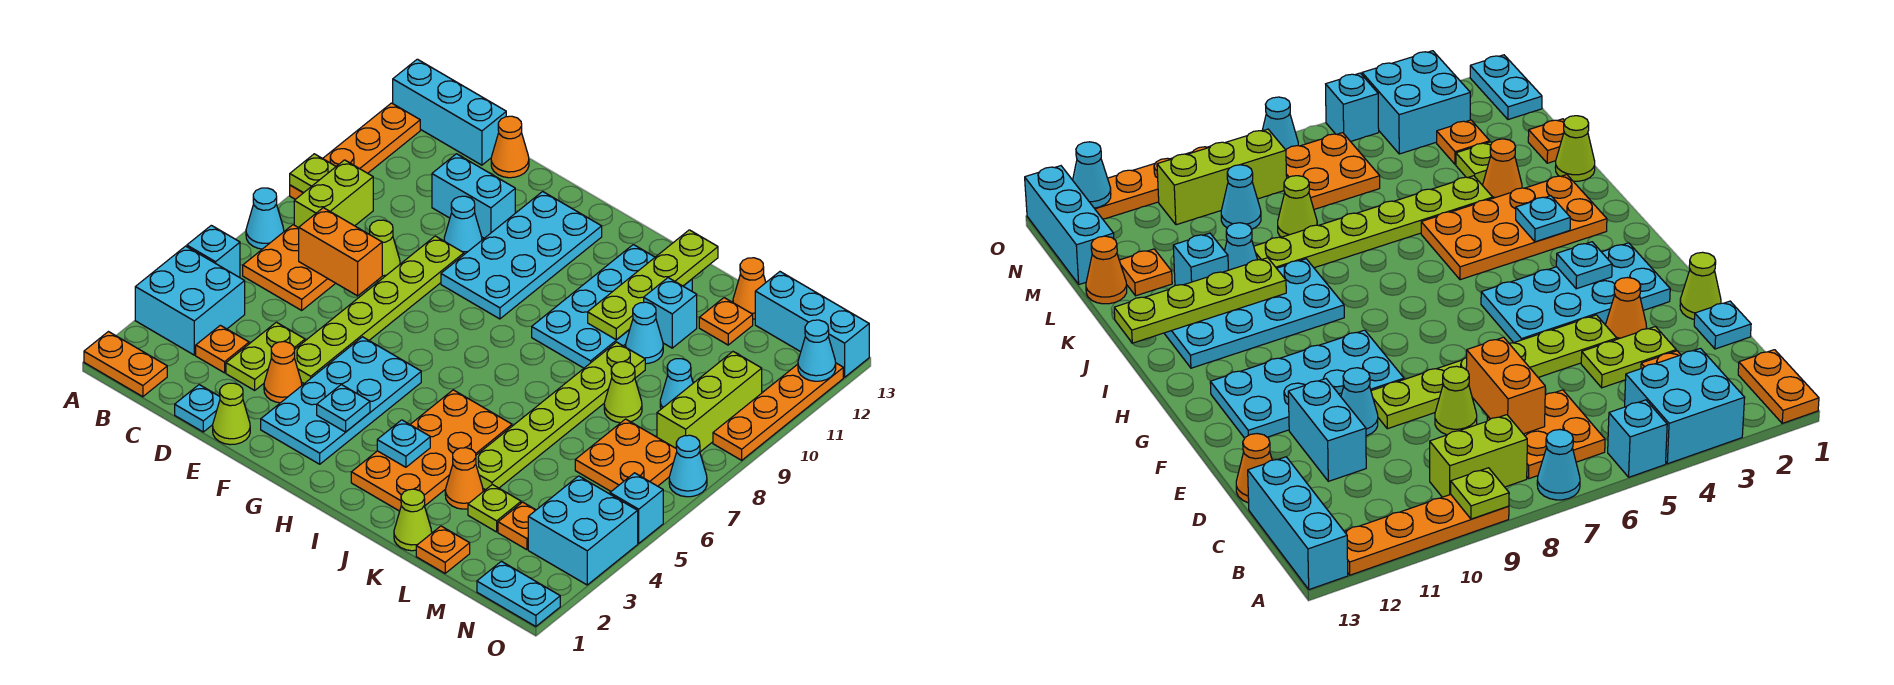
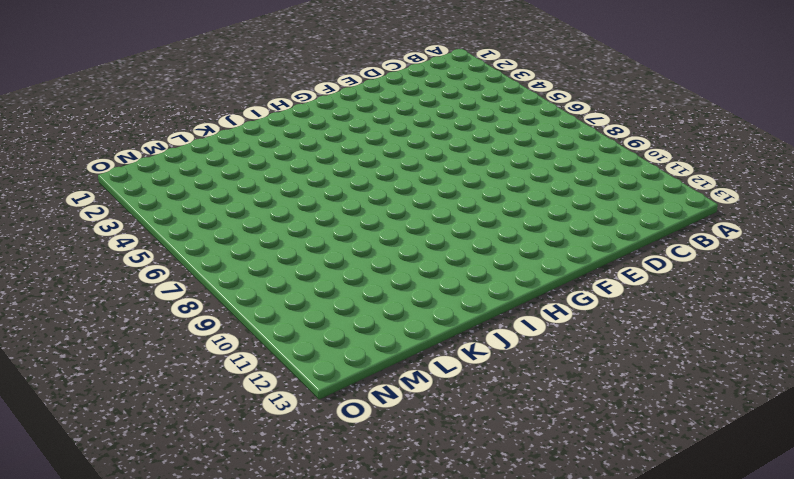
none -> orange 1x2 plate [84,332,167,397]
none -> cyan 2x2 brick [135,246,245,355]
none -> cyan 1x1 brick [187,225,240,277]
none -> cyan 1x1 cone [246,188,284,249]

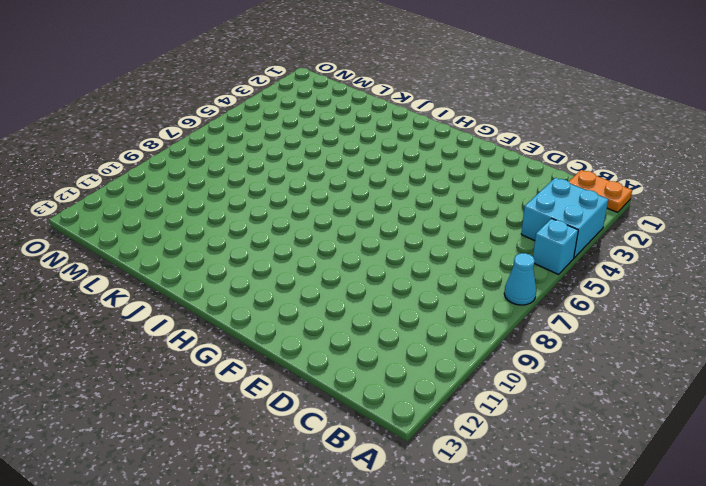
none -> orange 1x4 plate [290,103,420,199]
none -> cyan 1x3 brick [393,59,506,165]
none -> orange 2x2 plate [243,225,336,310]
none -> lime 1x2 brick [294,160,373,228]

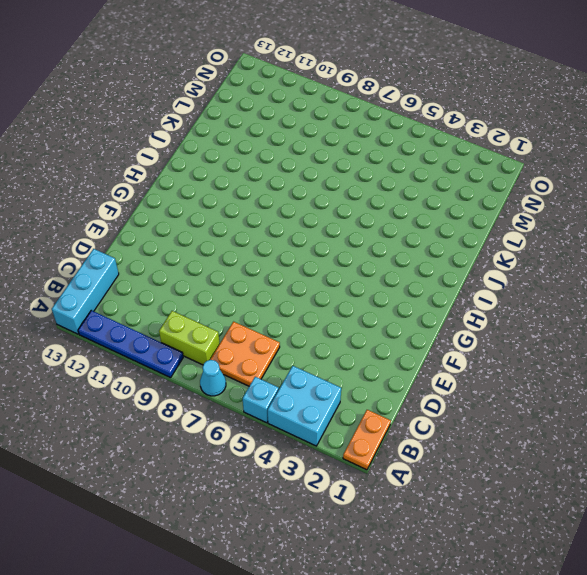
blue 1x4 plate [78,310,183,378] -> orange 1x4 plate [290,103,420,199]
none -> orange 1x1 plate [196,325,249,373]
none -> cyan 1x1 plate [175,385,220,432]
none -> lime 1x2 plate [226,322,305,390]
none -> lime 1x1 cone [370,220,400,281]

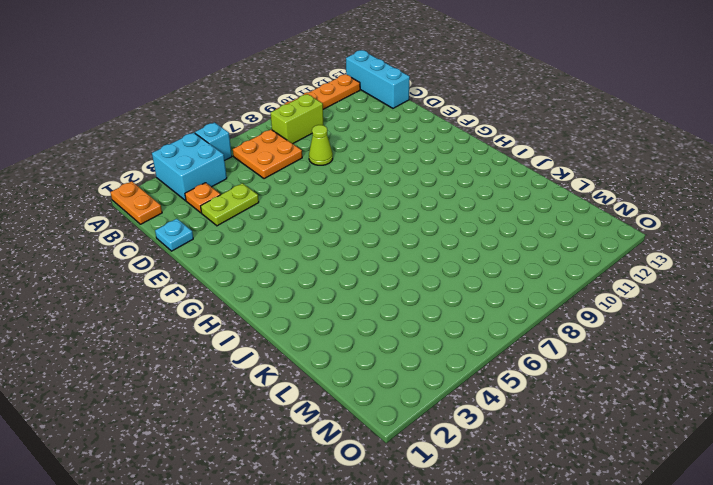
none -> cyan 1x1 cone [246,188,284,249]
none -> cyan 1x2 brick [432,154,515,238]
none -> orange 1x1 cone [491,116,529,178]
none -> lime 1x1 cone [213,383,250,445]

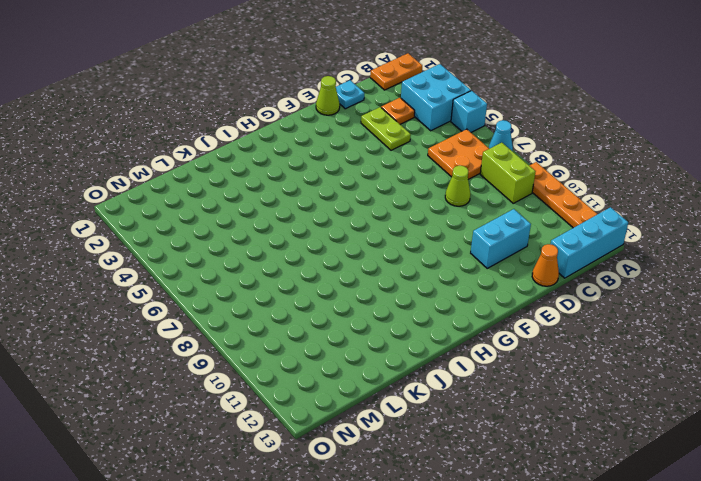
none -> orange 1x1 cone [264,342,302,403]
none -> lime 1x6 plate [295,236,464,384]
none -> cyan 1x1 cone [444,196,482,254]
none -> cyan 2x4 plate [261,337,421,464]

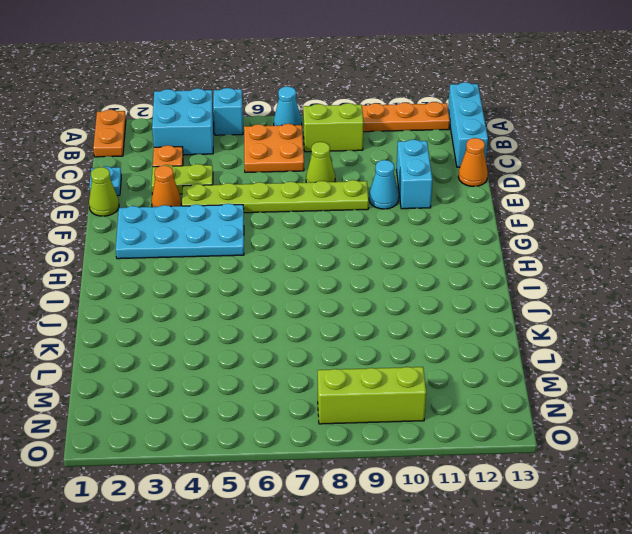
none -> cyan 2x4 plate [441,191,602,319]
none -> orange 2x4 plate [351,390,512,511]
none -> cyan 2x4 plate [532,245,692,368]
none -> lime 1x1 cone [394,489,432,551]

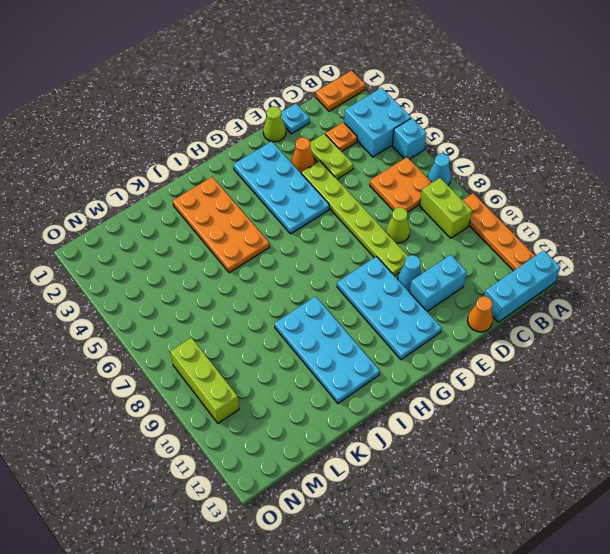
none -> lime 1x1 cone [394,489,432,551]
none -> orange 1x1 cone [445,448,483,509]
none -> lime 1x6 plate [476,342,645,490]
none -> cyan 1x1 cone [626,302,663,364]

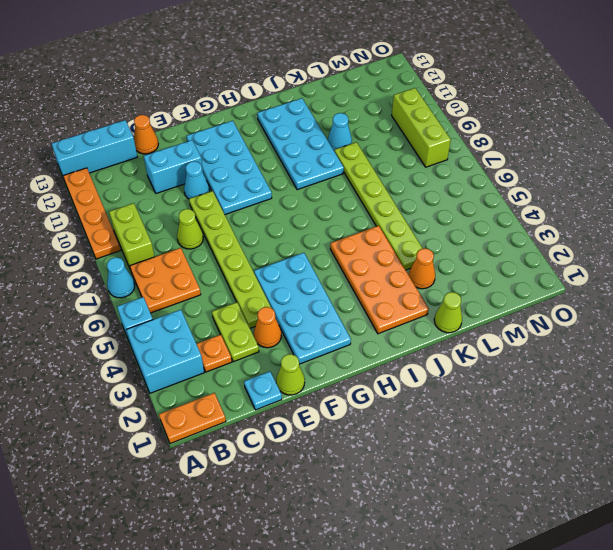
none -> cyan 1x1 brick [644,278,697,348]
none -> orange 1x1 plate [416,526,470,573]
none -> lime 1x1 plate [468,485,521,532]
none -> lime 1x1 cone [604,362,642,423]

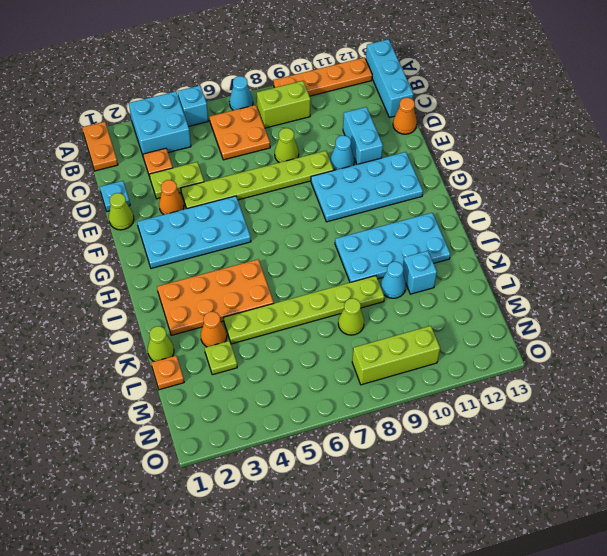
none -> orange 1x1 plate [699,298,753,345]
none -> orange 1x1 cone [733,258,766,319]
none -> orange 1x1 plate [498,502,536,550]
none -> orange 2x2 plate [575,419,677,491]

